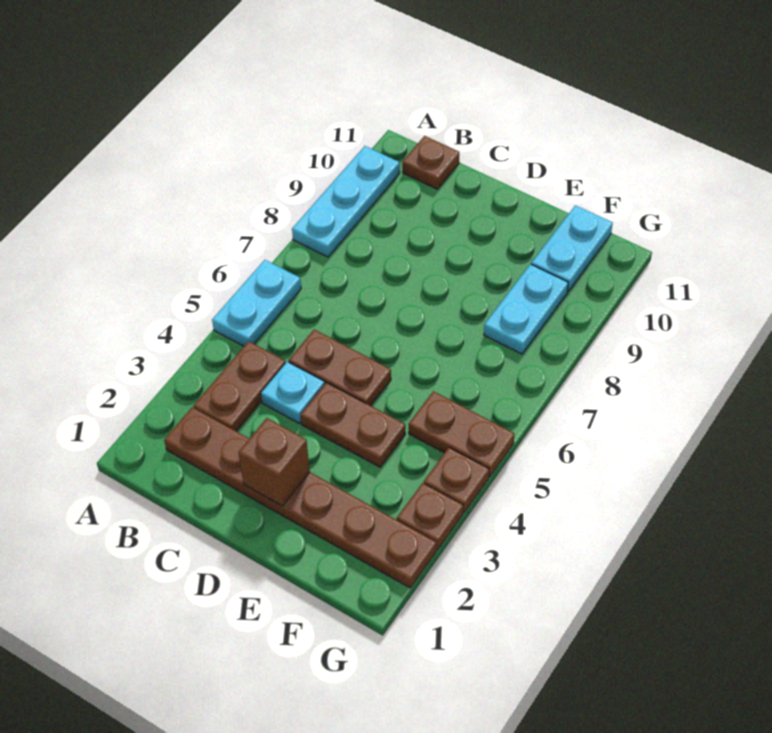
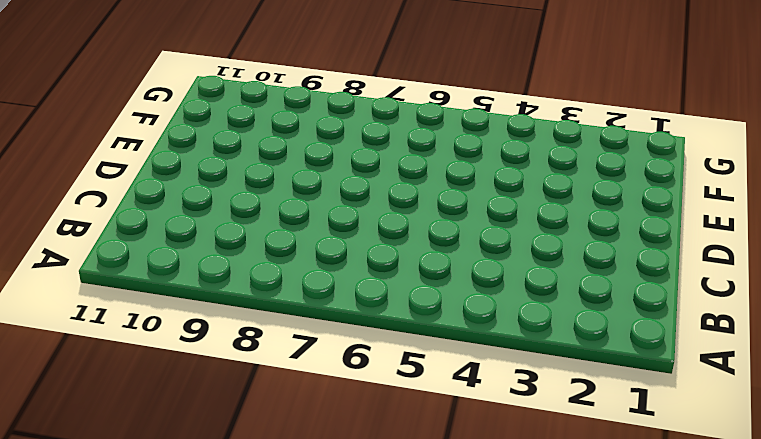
none -> cyan 1x2 plate [212,260,301,346]
none -> cyan 1x3 plate [292,146,400,257]
none -> brown 1x6 plate [164,407,436,588]

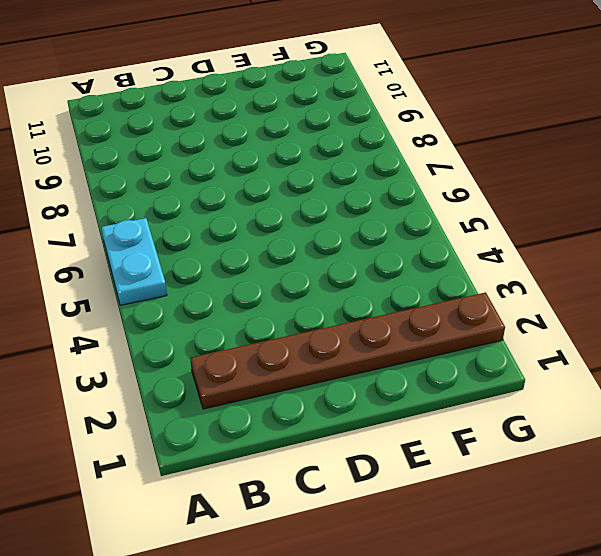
none -> cyan 1x3 plate [292,146,400,257]
none -> brown 1x2 plate [194,341,286,431]
none -> brown 1x1 plate [402,136,459,189]

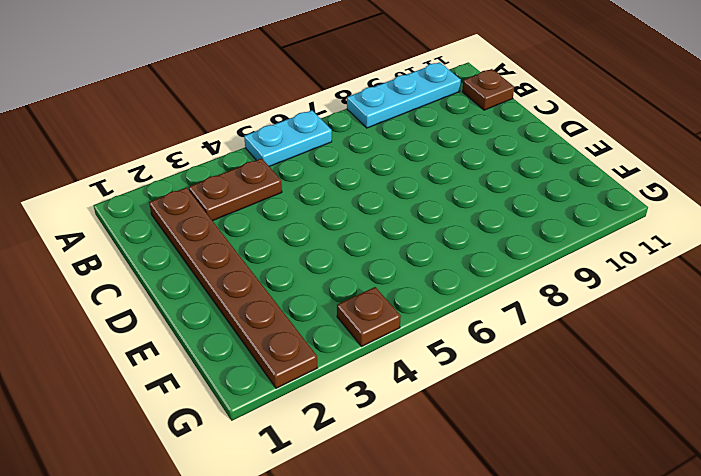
none -> cyan 1x1 plate [261,362,325,424]
none -> brown 1x2 plate [289,330,391,406]
none -> brown 1x2 plate [301,383,405,467]

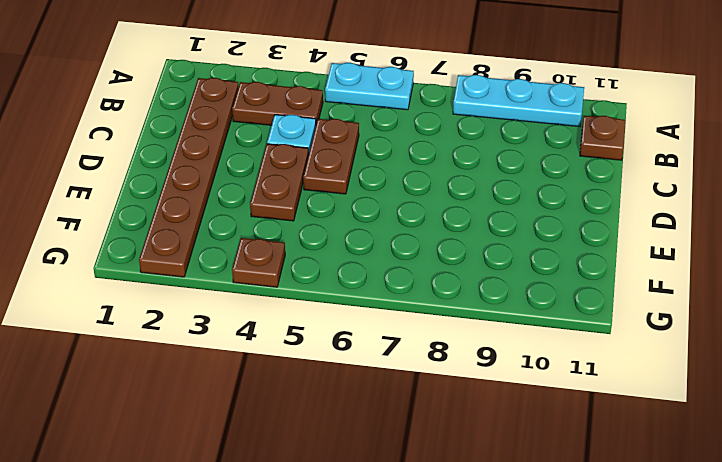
none -> brown 1x2 plate [409,391,514,477]
none -> cyan 1x2 plate [484,264,568,354]
none -> cyan 1x2 plate [531,205,613,291]

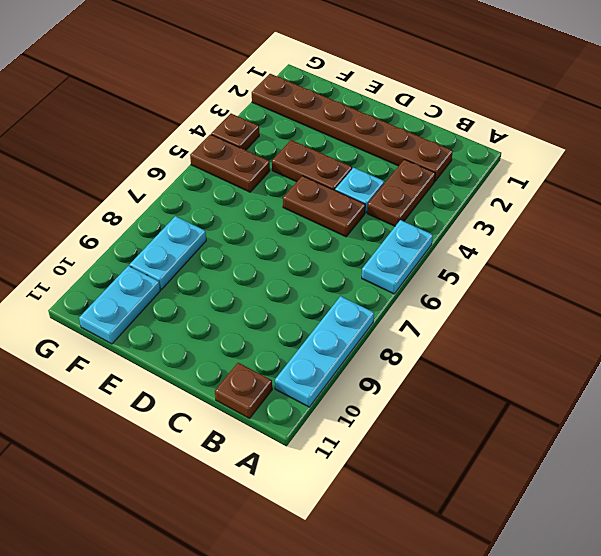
none -> brown 1x1 plate [397,483,463,550]
none -> brown 1x1 brick [238,418,310,506]

